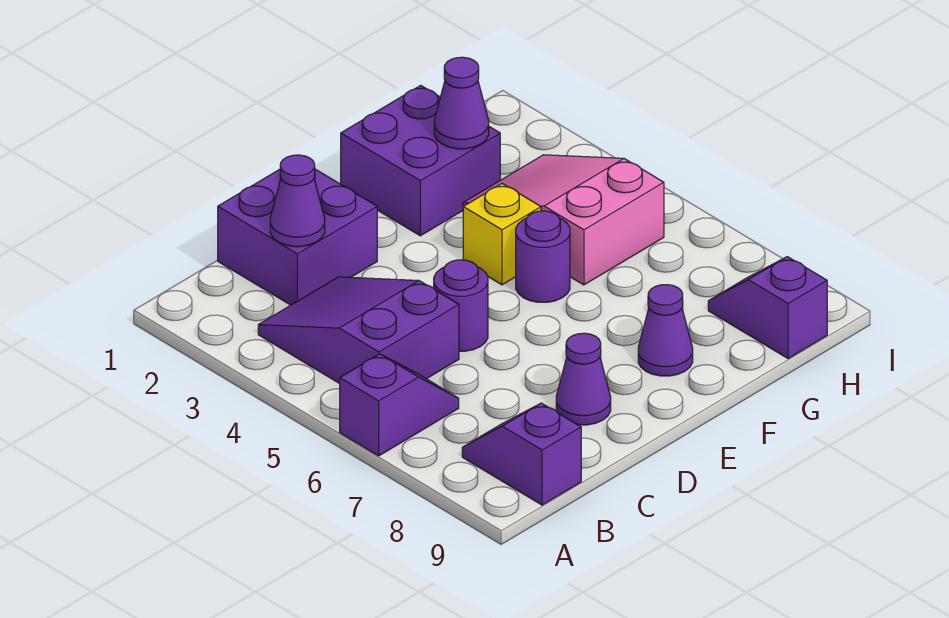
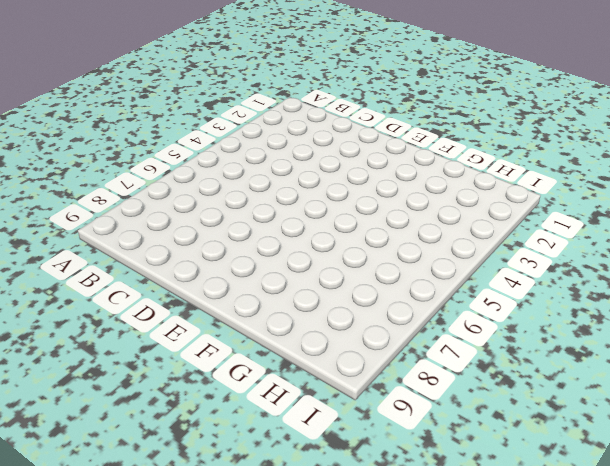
none -> purple 1x2 slope [340,354,459,456]
none -> purple 2x3 slope [258,277,459,384]
none -> purple 1x2 slope [462,403,581,505]

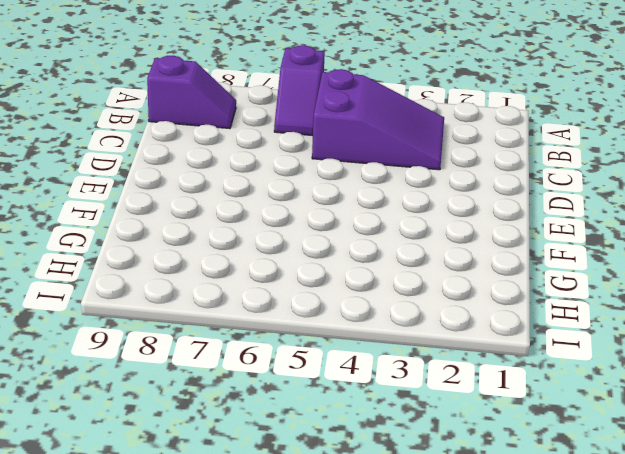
none -> purple 2x2 brick [218,169,377,305]
none -> purple 1x1 round brick [434,260,488,351]
none -> purple 1x1 cone [556,333,611,425]

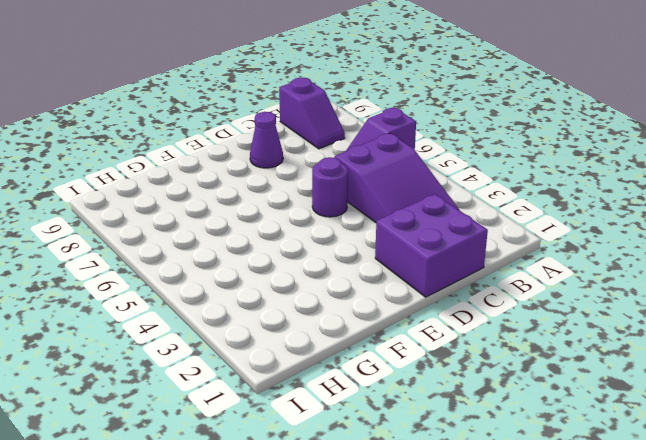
none -> purple 2x2 brick [341,85,500,236]
none -> yellow 1x1 brick [463,183,541,285]
none -> purple 1x1 round brick [516,211,570,302]

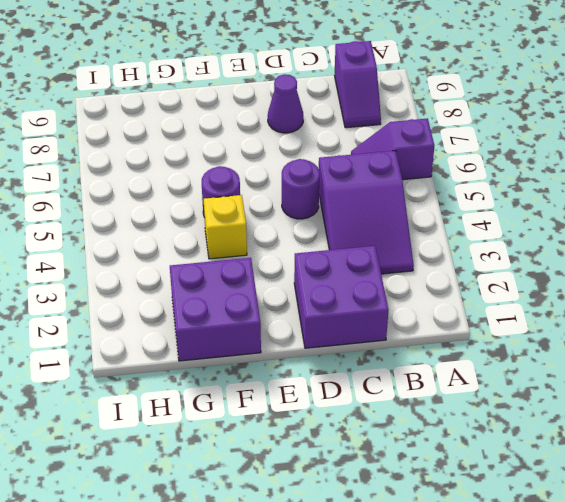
none -> purple 1x1 cone [638,285,693,376]
none -> pink 2x3 slope [463,155,664,285]
none -> purple 1x2 slope [708,257,827,359]

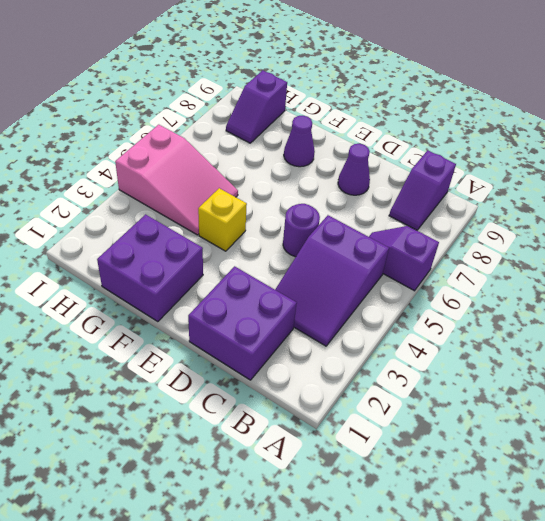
pink 2x3 slope [115,125,238,235] -> pink 2x3 slope turned to [463,155,664,285]
none -> purple 1x1 round brick [516,211,570,302]
none -> purple 1x1 cone [270,155,325,247]
none -> purple 1x1 cone [434,57,489,149]

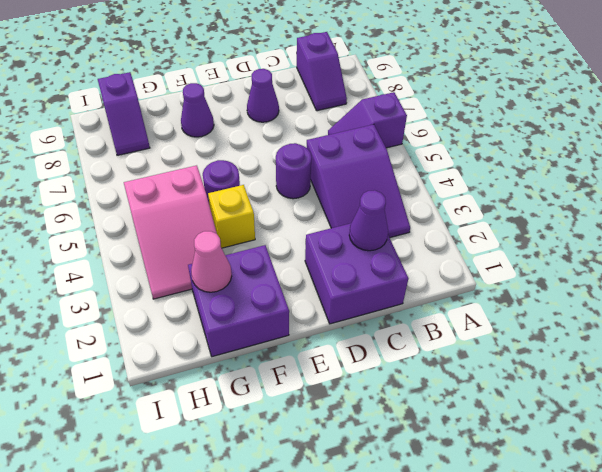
pink 1x1 cone [191,231,232,292] -> purple 1x1 cone [434,57,489,149]

